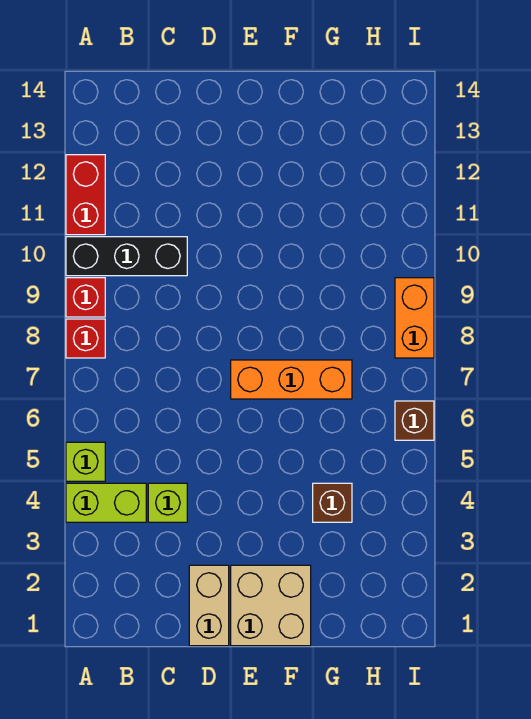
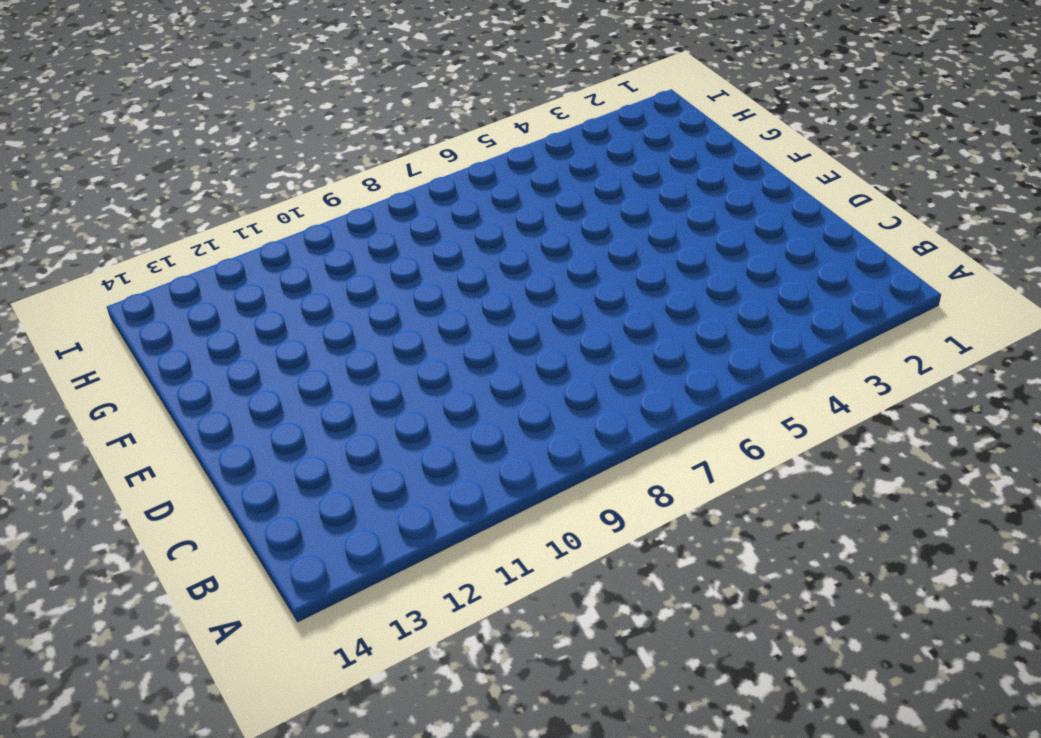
none -> lime 1x2 brick [66,483,146,522]
none -> lime 1x1 brick [66,442,105,481]
none -> red 1x1 brick [66,319,105,358]

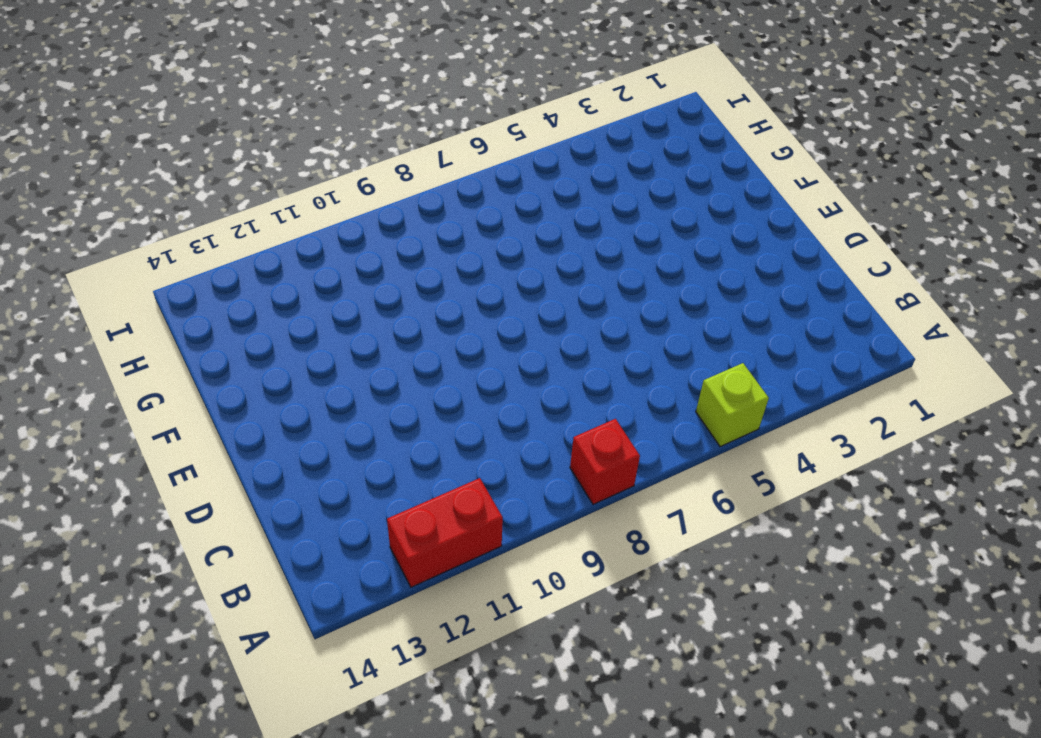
none -> lime 1x2 brick [66,483,146,522]
none -> red 1x1 brick [66,278,105,317]
none -> black 1x3 brick [66,237,187,276]

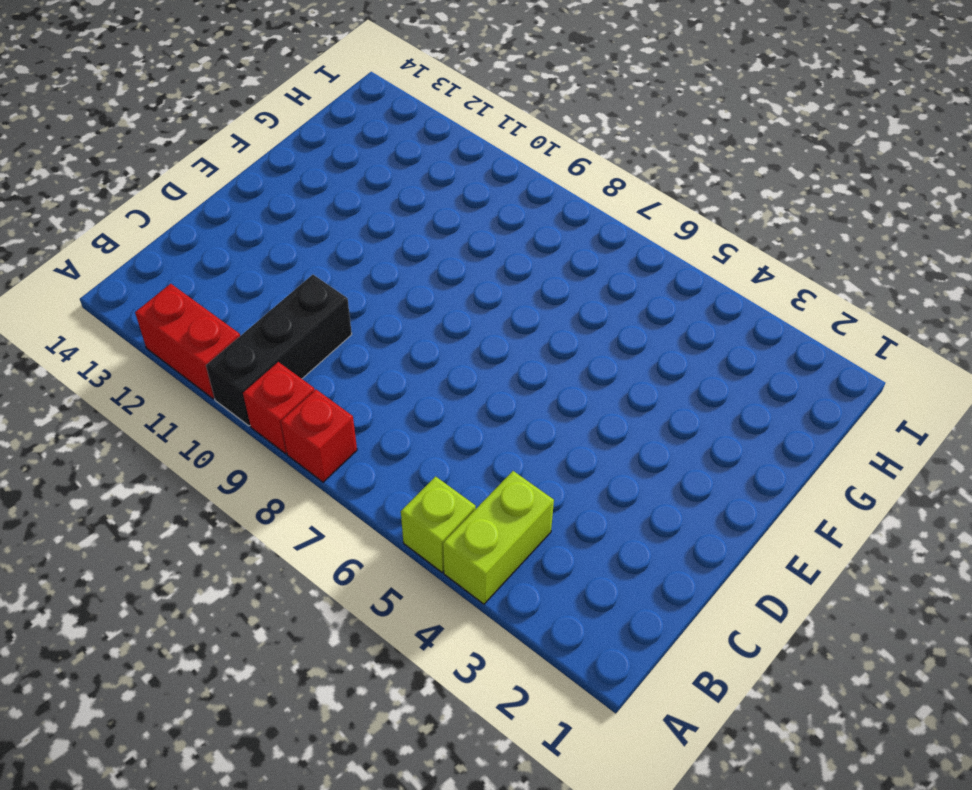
none -> lime 1x1 brick [148,483,187,522]
none -> tan 1x2 brick [189,565,229,646]
none -> tan 2x2 brick [231,565,311,646]

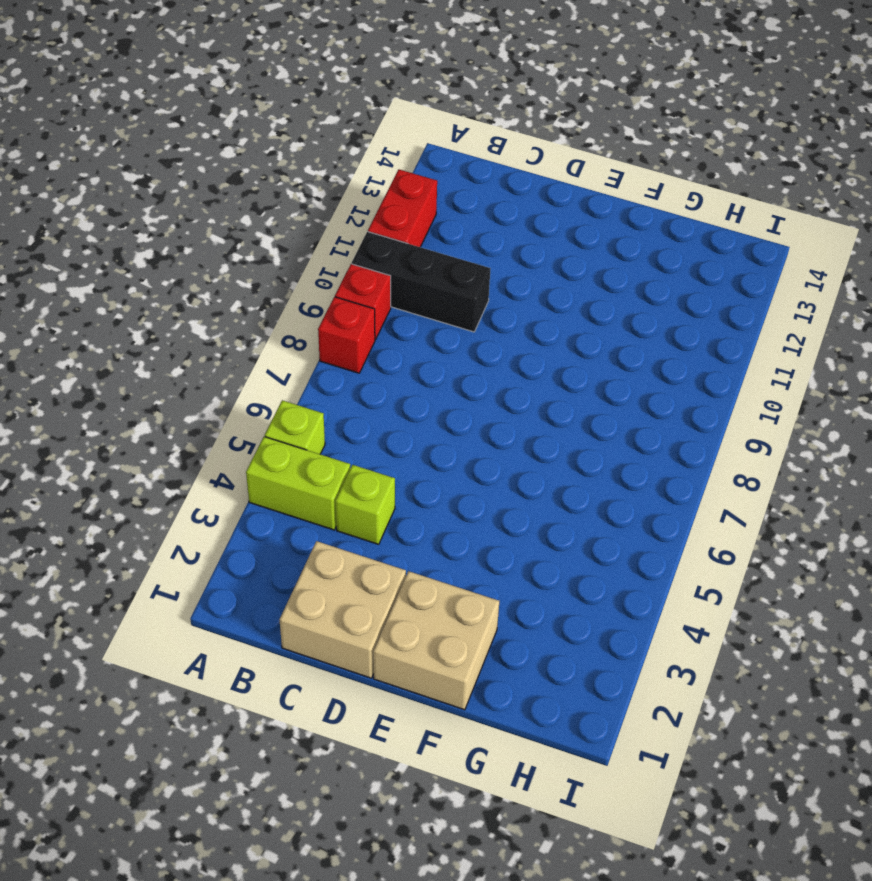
tan 2x2 brick [279,541,406,678] -> tan 1x2 brick [189,565,229,646]
none -> orange 1x3 brick [231,360,352,399]
none -> brown 1x1 brick [313,483,352,522]
none -> brown 1x1 brick [395,401,434,440]

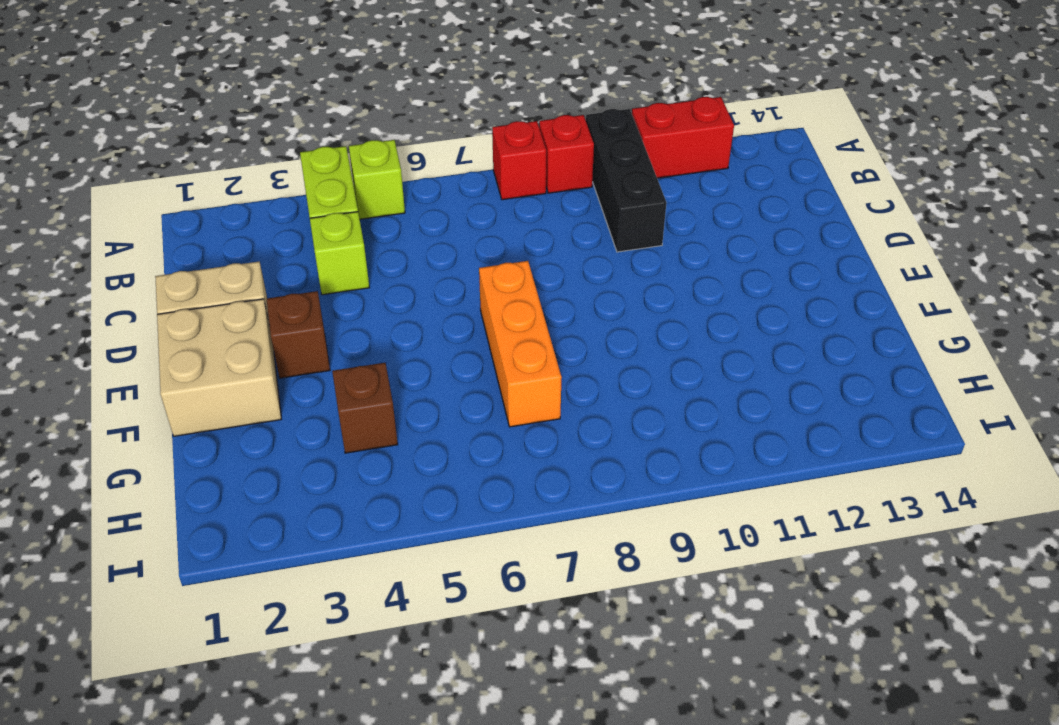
brown 1x1 brick [267,291,330,378] -> brown 1x1 brick moved to [395,401,434,440]
none -> orange 1x2 brick [395,278,434,358]

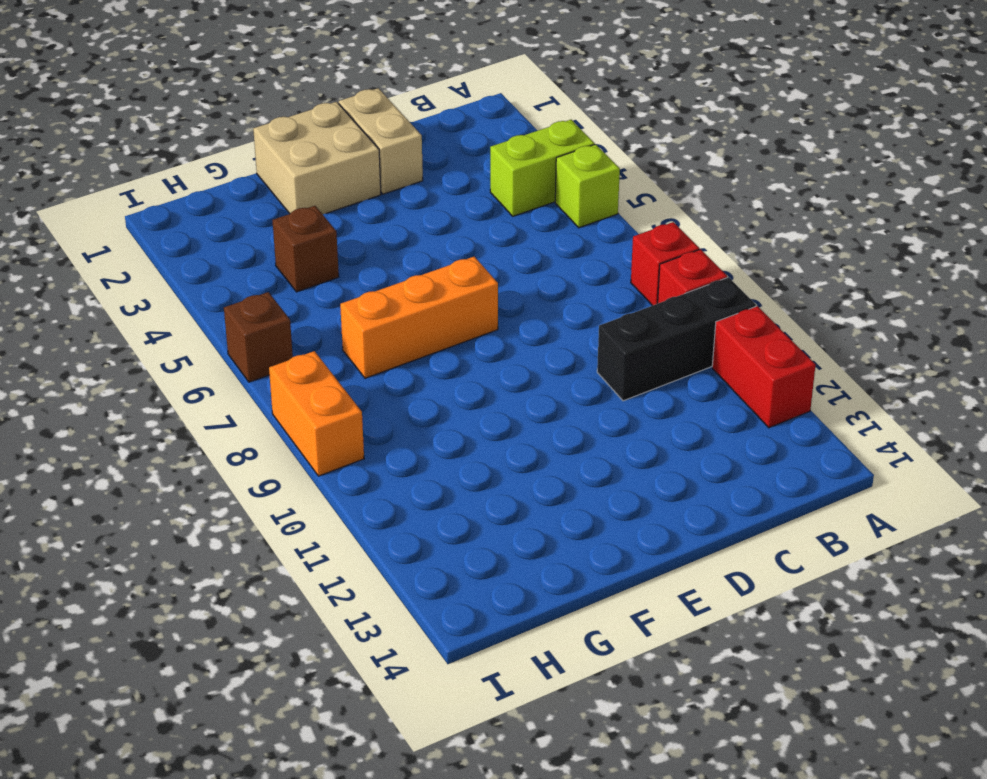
none -> lime 1x1 brick [148,483,187,522]

